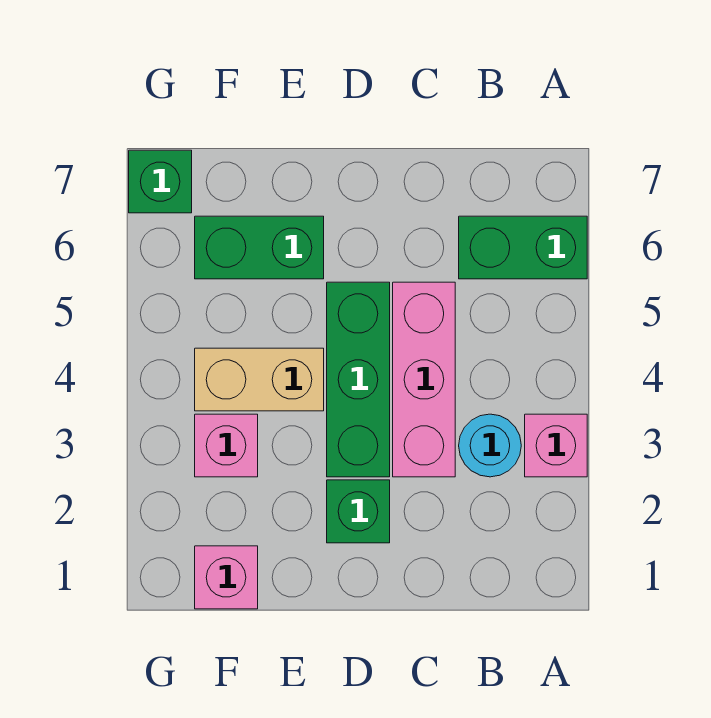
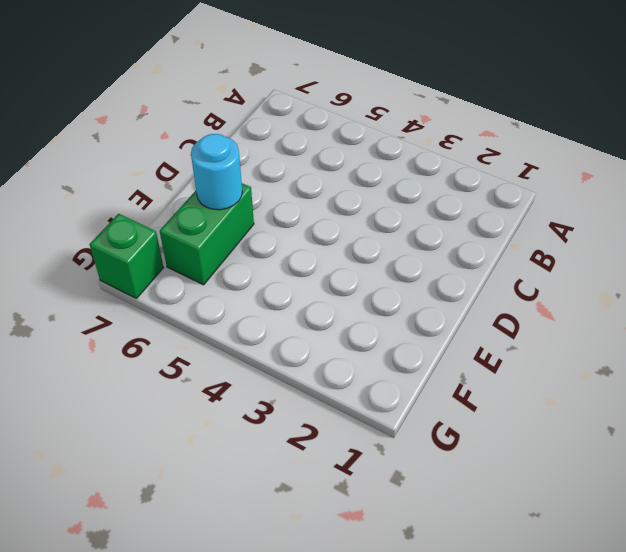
cyan 1x1 round brick [191,134,242,210] -> cyan 1x1 round brick moved to [459,414,521,477]
none -> pink 1x1 brick [525,414,587,477]
none -> green 1x2 brick [459,216,587,279]

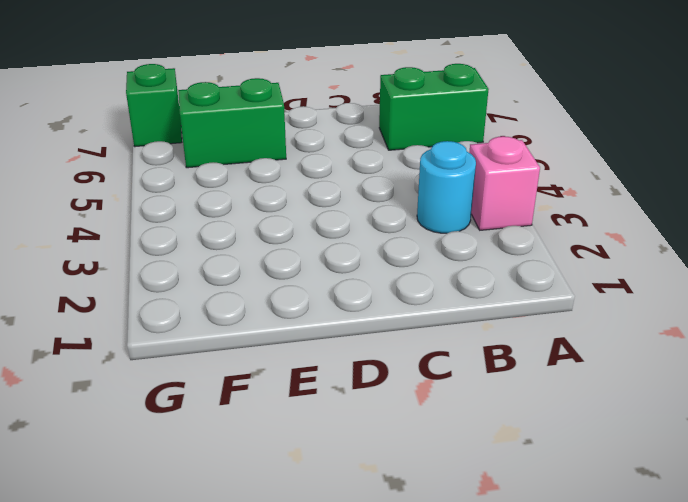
none -> pink 1x3 brick [393,282,455,477]
none -> green 1x1 brick [327,480,390,543]

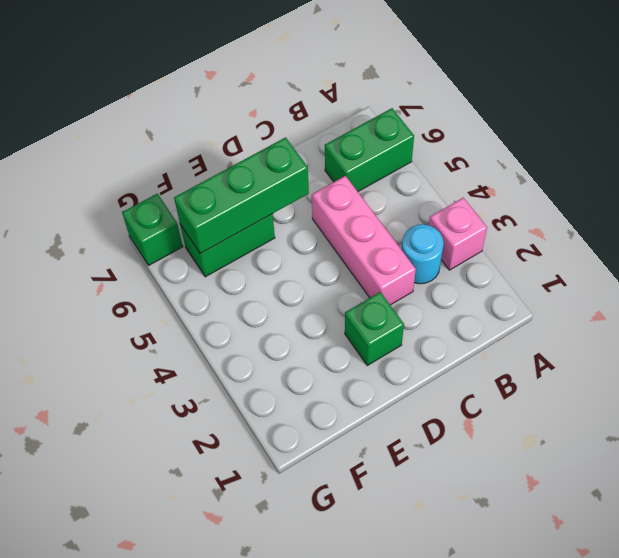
green 1x3 brick [174,137,309,254] -> green 1x3 brick turned to [327,282,390,477]
none -> tan 1x2 brick [195,348,324,411]
none -> pink 1x1 brick [195,546,258,609]

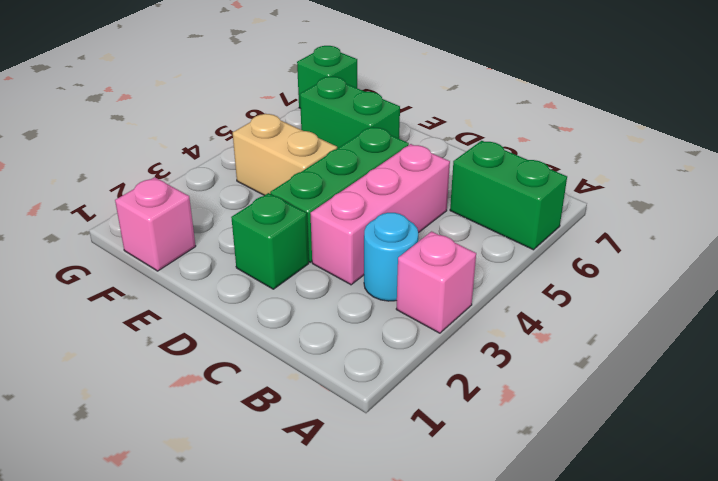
none -> pink 1x1 brick [195,414,258,477]

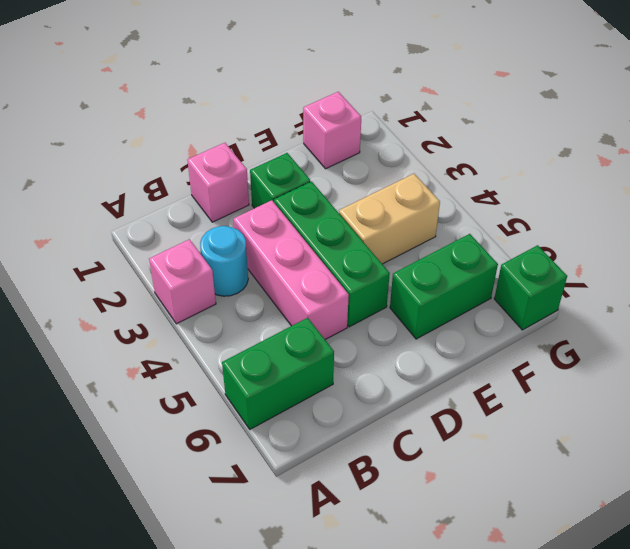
pink 1x1 brick [187,143,249,222] -> pink 1x1 brick moved to [195,414,258,477]

